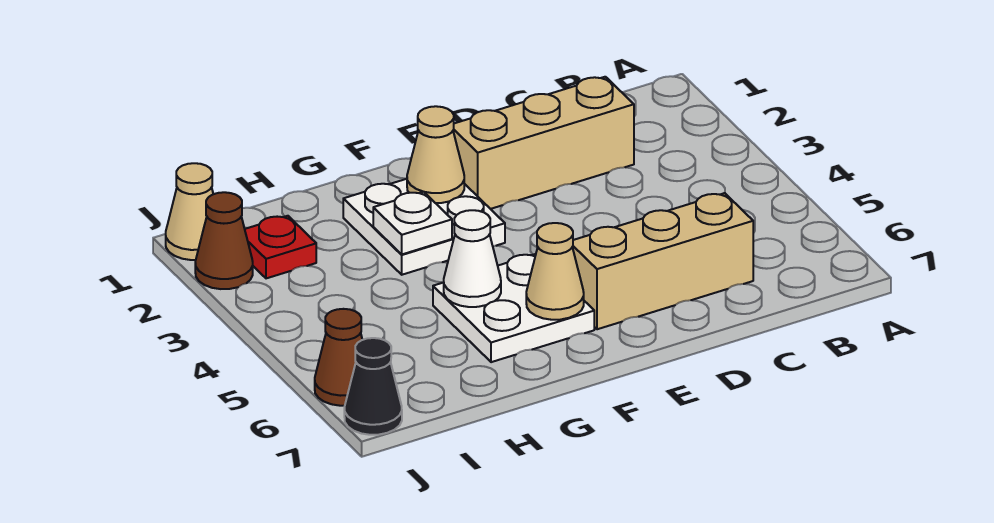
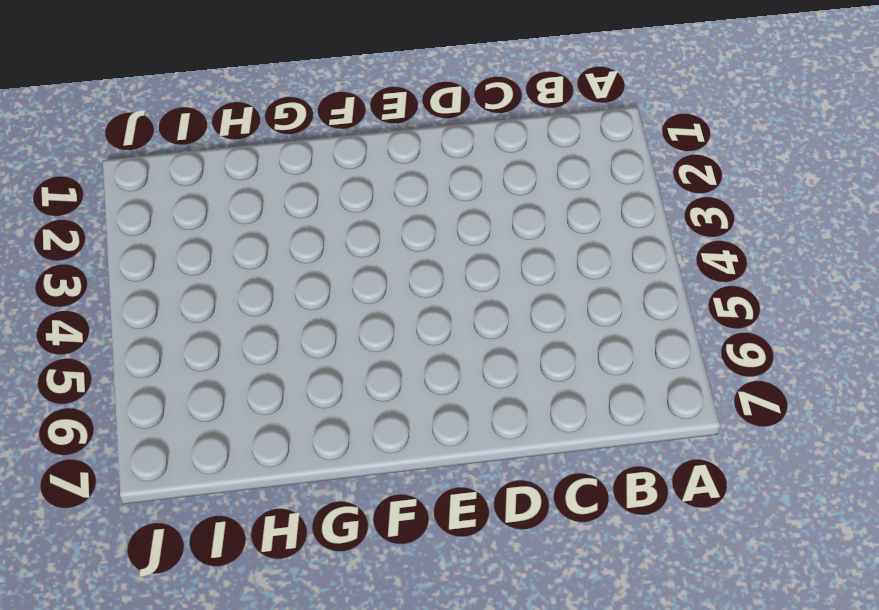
none -> tan 1x3 brick [453,77,634,209]
none -> tan 1x3 brick [573,193,753,329]
none -> white 2x2 plate [343,179,505,275]

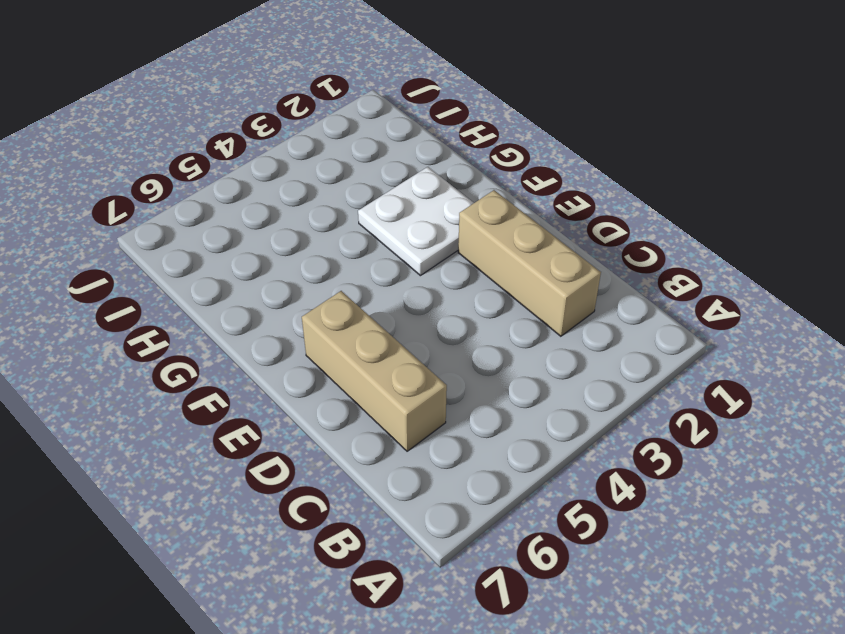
none -> white 2x2 plate [433,254,594,362]
none -> red 1x1 plate [245,216,316,278]
none -> tan 1x1 cone [166,163,213,260]

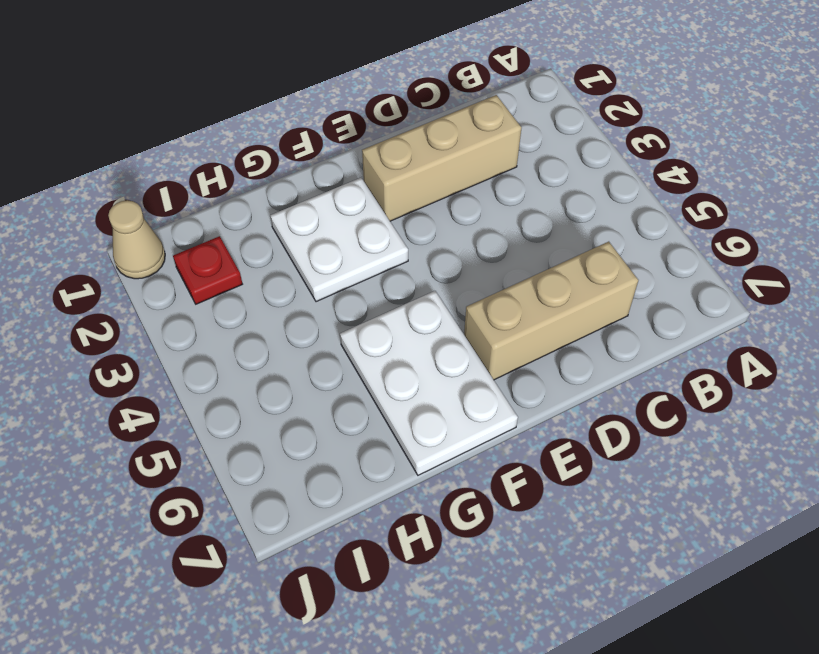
white 2x3 plate [340,291,518,475] -> white 2x2 plate [433,254,594,362]
none -> brown 1x1 cone [195,192,253,289]
none -> brown 1x1 cone [315,309,362,406]
none -> black 1x1 cone [344,338,402,435]

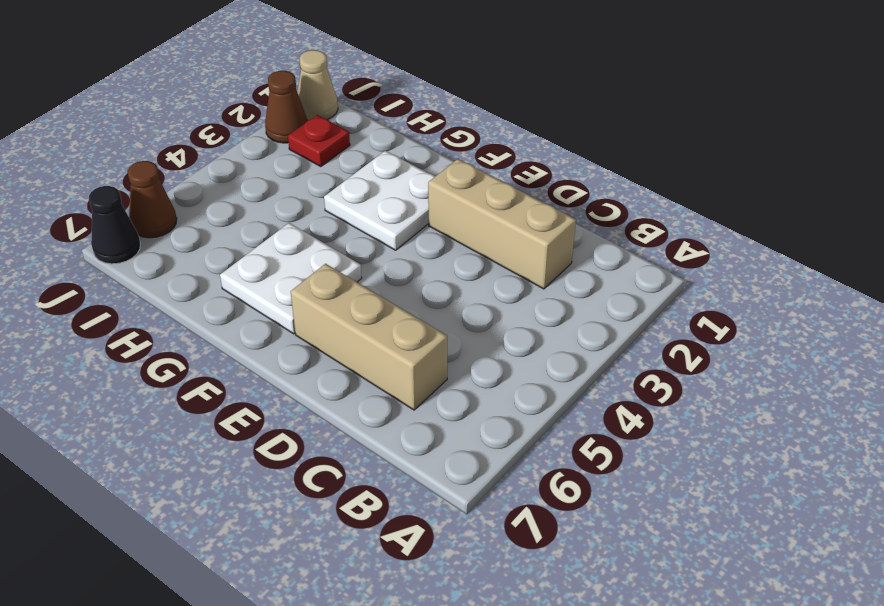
none -> tan 1x1 cone [407,106,464,203]
none -> tan 1x1 cone [526,223,584,320]
none -> white 1x1 plate [373,192,452,254]

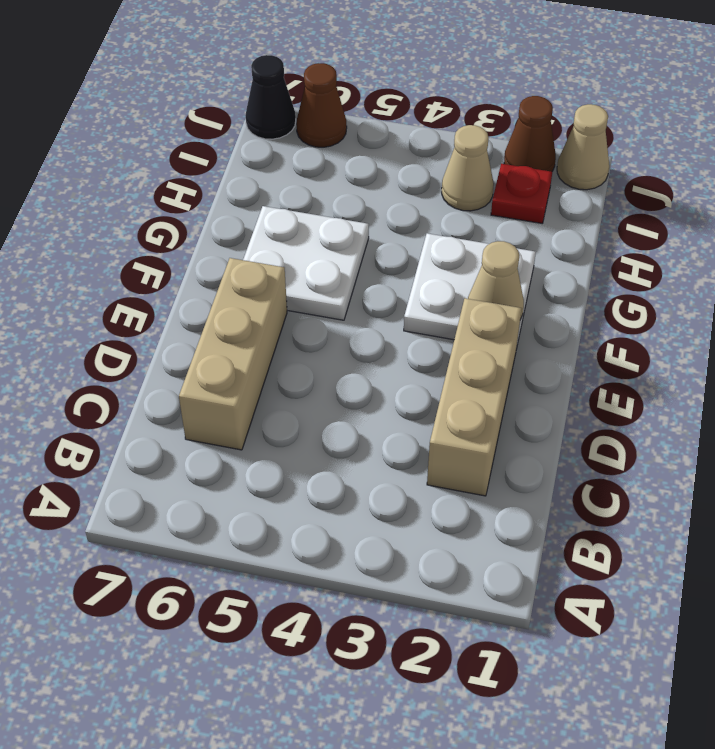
tan 1x1 cone [442,125,494,211] -> tan 1x1 cone moved to [526,223,584,320]
none -> white 1x1 plate [373,192,452,254]
none -> white 1x1 cone [444,210,501,307]

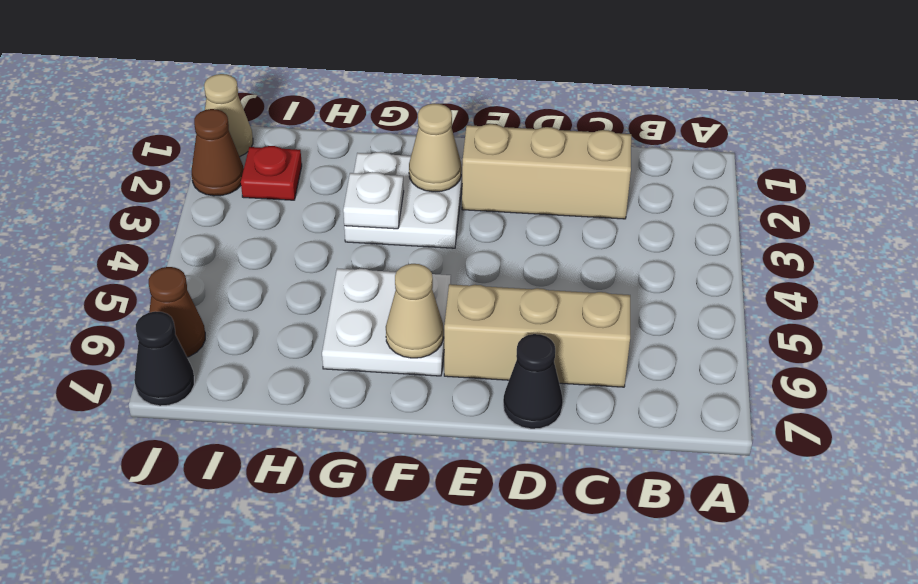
black 1x1 cone [503,334,563,429] -> none
none -> white 1x1 cone [444,210,501,307]

